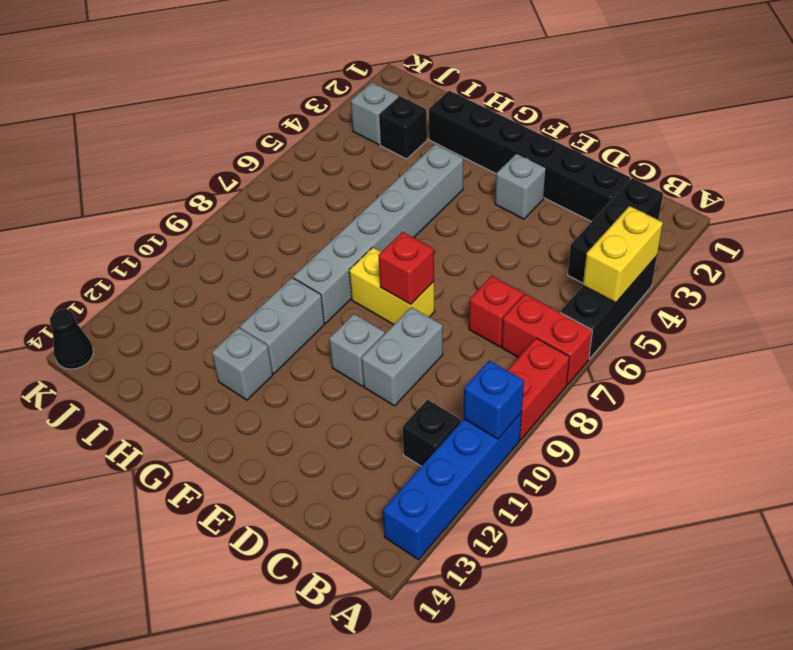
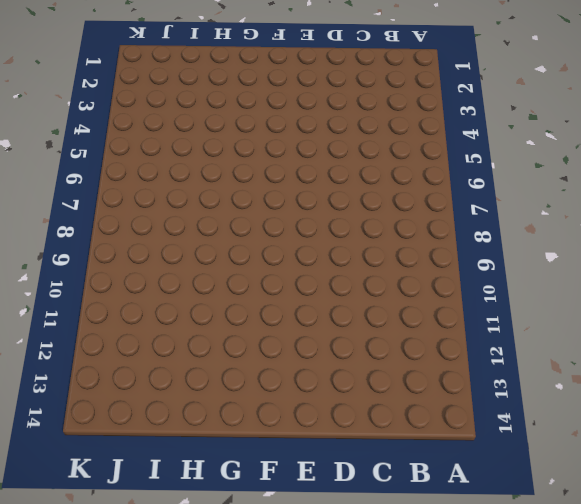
none -> black 1x3 brick [560,256,657,359]
none -> red 1x2 brick [502,294,592,385]
none -> red 1x2 brick [507,338,570,440]

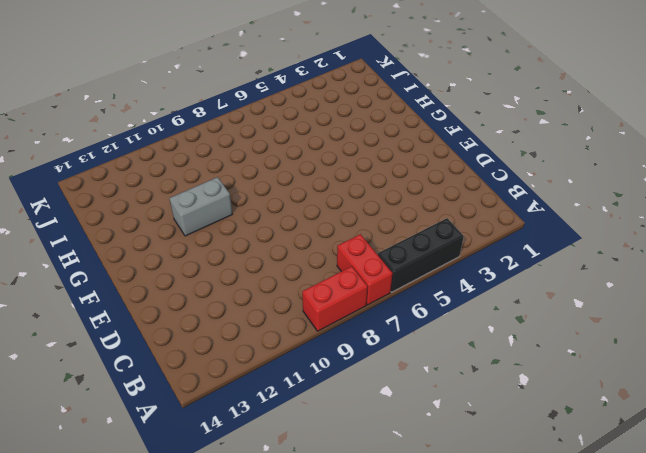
none -> blue 1x4 brick [383,412,522,560]
none -> black 1x3 brick [568,178,663,283]
none -> black 1x1 brick [402,400,461,466]

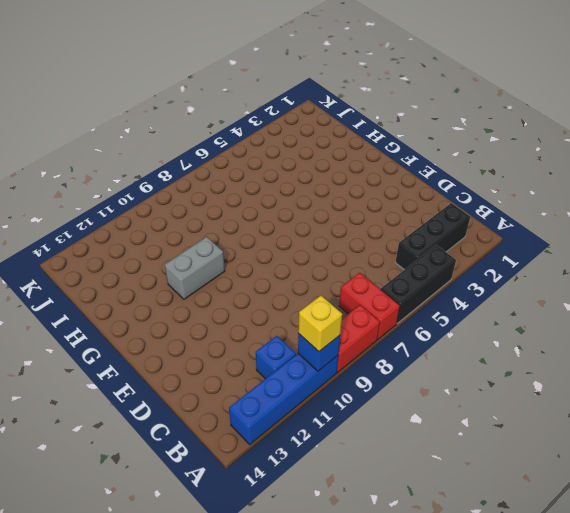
yellow 1x1 brick [298,296,342,351] -> none
blue 1x1 brick [256,336,296,379] -> black 1x1 brick [402,400,461,466]
none -> black 1x6 brick [429,91,630,222]
none -> red 1x1 brick [469,276,523,347]
none -> grey 1x2 brick [362,307,443,406]

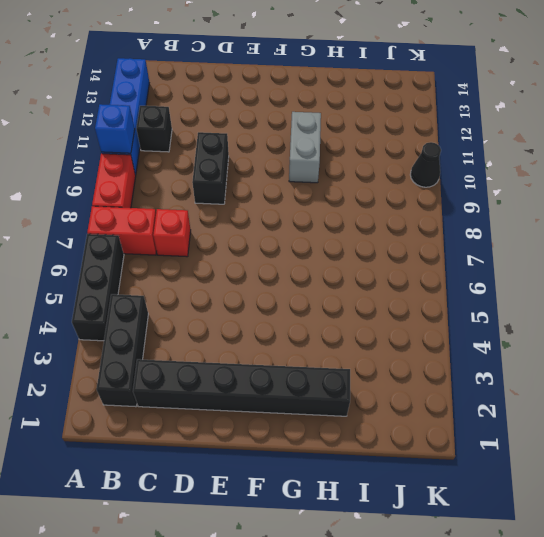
black 1x2 brick [192,132,229,204] -> grey 1x2 brick [362,307,443,406]
black 1x1 cone [410,142,441,187] -> black 1x1 cone moved to [50,309,93,369]
none -> grey 1x1 brick [495,153,546,219]
none -> yellow 1x2 brick [349,247,435,325]
none -> grey 1x1 brick [329,314,385,386]

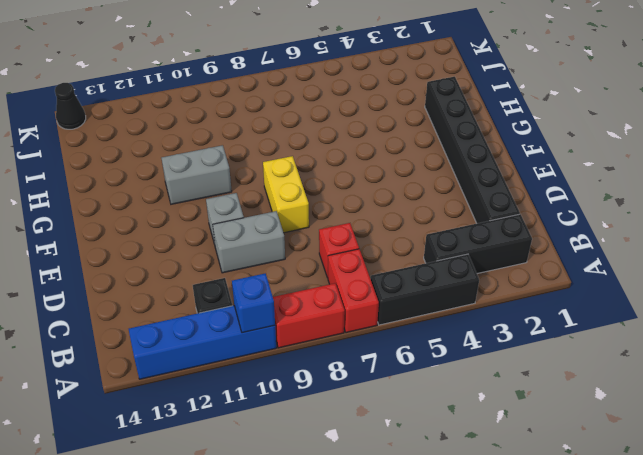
none -> grey 1x1 brick [495,153,546,219]
none -> grey 1x6 brick [293,144,463,323]
none -> grey 1x1 brick [212,327,273,400]

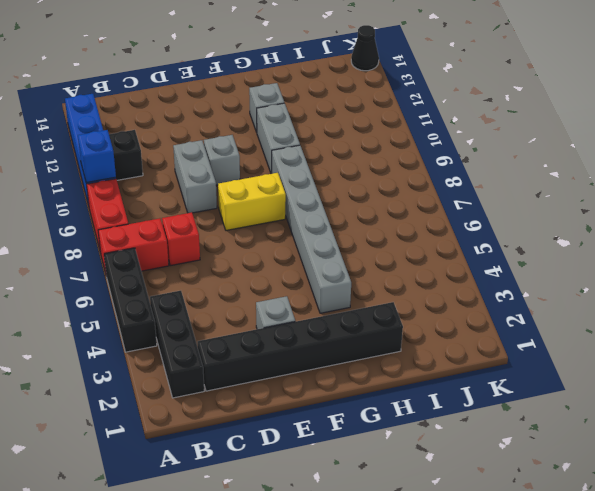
none -> black 1x1 brick [379,96,427,159]
none -> grey 1x1 brick [351,82,398,145]
none -> yellow 1x2 brick [583,206,663,303]

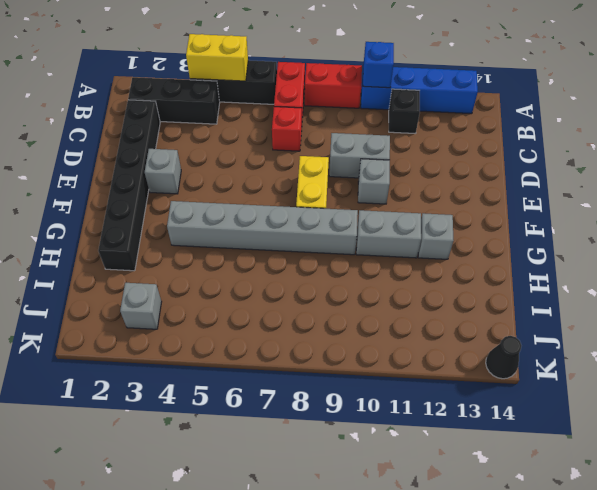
none -> black 1x1 brick [379,96,427,159]
none -> red 1x1 brick [378,232,434,304]

